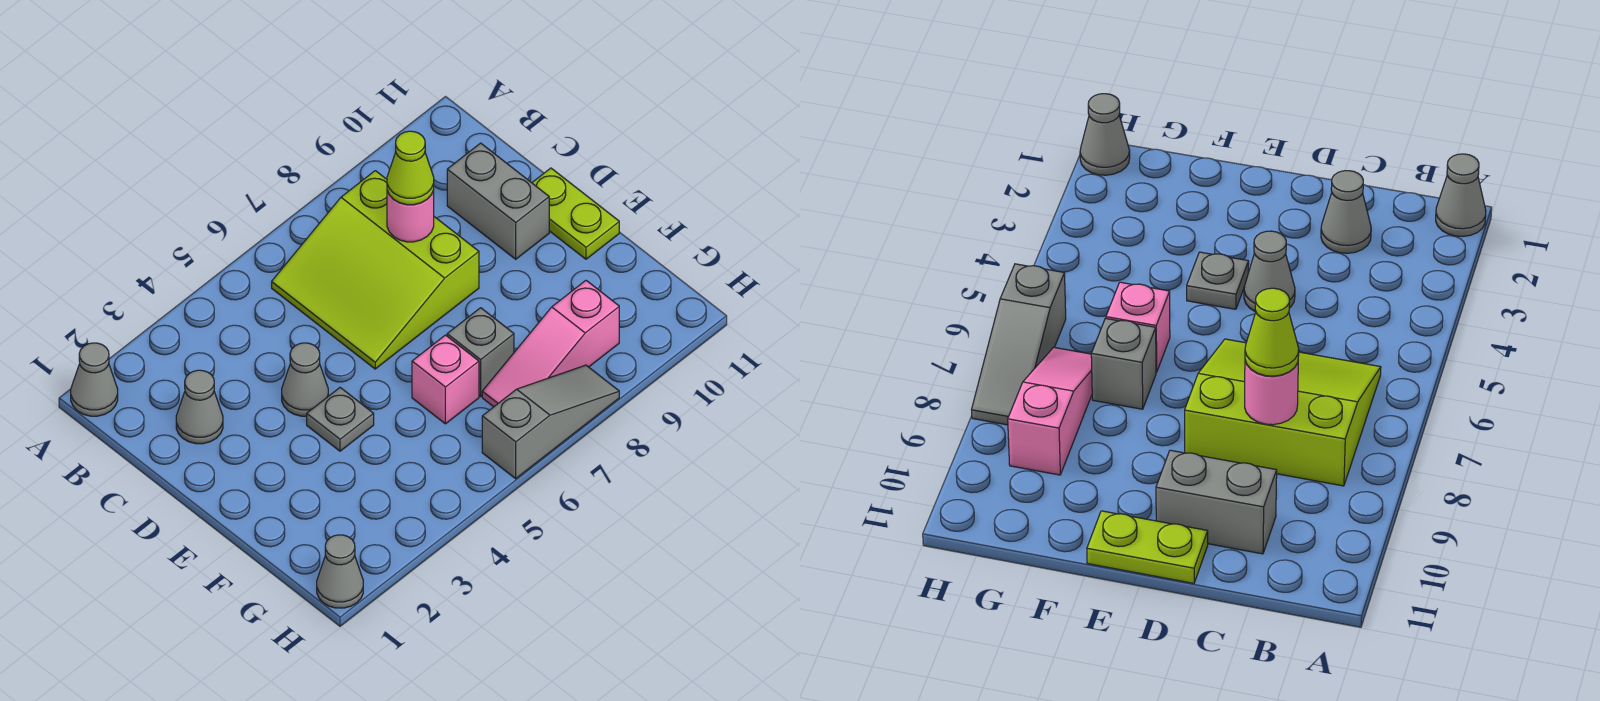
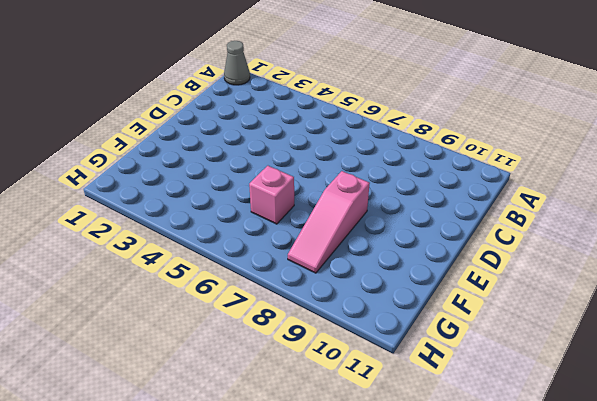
pink 1x3 slope [288,171,370,273] -> pink 1x3 slope turned to [482,281,619,407]
none -> lime 3x3 slope [272,171,479,369]
none -> grey 1x1 cone [176,370,223,444]
none -> grey 1x2 brick [447,143,549,259]

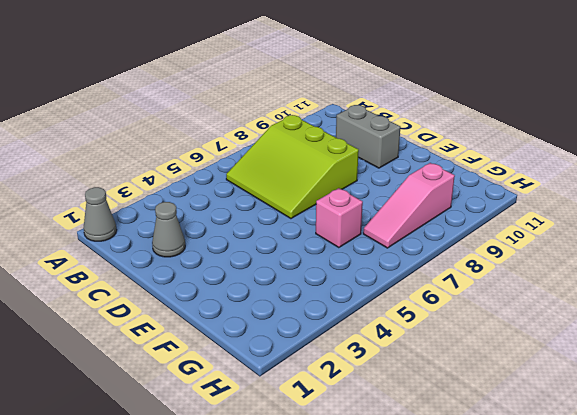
none -> grey 1x1 cone [282,343,328,416]
none -> lime 1x2 plate [532,168,619,259]
none -> grey 1x1 plate [307,388,374,451]

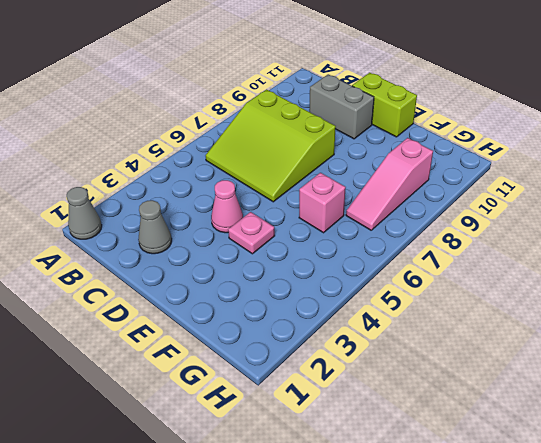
pink 1x1 cone [211,180,243,233] -> grey 1x1 cone [282,343,328,416]
lime 1x2 brick [352,73,417,137] -> lime 1x2 plate [532,168,619,259]
pink 1x1 plate [228,212,275,254] -> grey 1x1 plate [307,388,374,451]
none -> grey 1x1 brick [447,308,514,396]
none -> grey 1x1 cone [317,535,363,608]
none -> grey 1x3 slope [482,365,619,479]

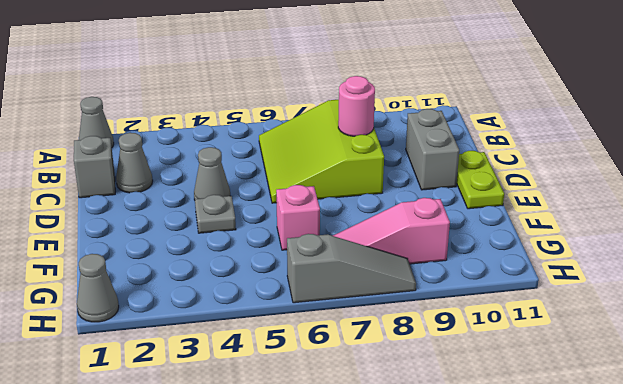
grey 1x1 brick [74,136,115,198] -> grey 1x1 brick moved to [447,308,514,396]
none -> lime 1x1 cone [387,131,434,205]

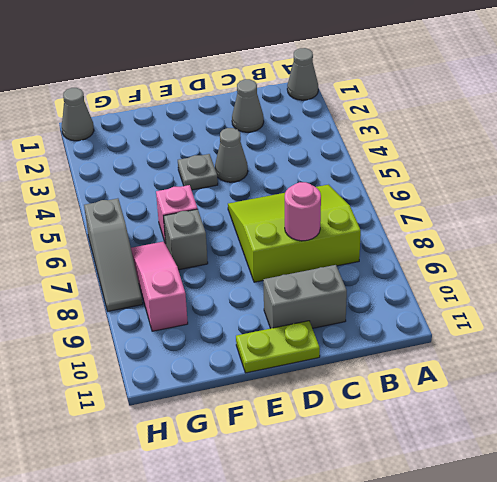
none -> lime 1x1 cone [387,131,434,205]

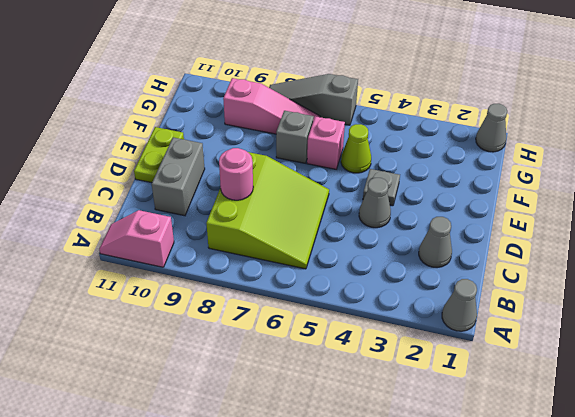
pink 1x2 slope [99,210,174,267] -> none
lime 1x1 cone [341,124,371,173] -> lime 1x1 cone moved to [387,131,434,205]

